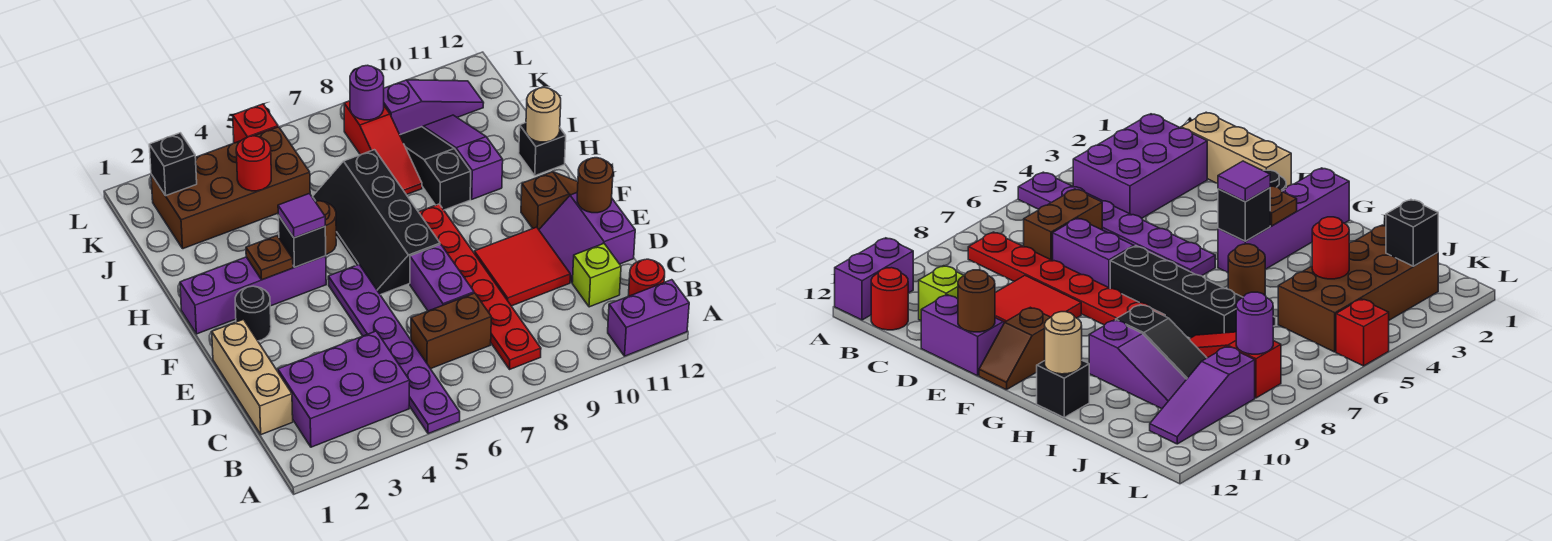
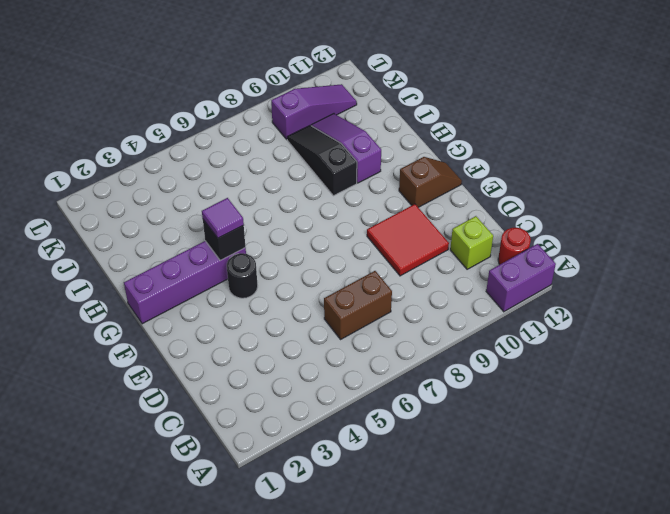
black 1x1 round brick [227,253,258,298] -> black 1x1 round brick moved to [235,286,271,341]
none -> purple 1x6 plate [328,265,460,434]
none -> purple 2x3 brick [278,331,410,447]
none -> red 1x6 plate [419,204,541,369]
none -> tan 1x3 brick [212,319,293,435]

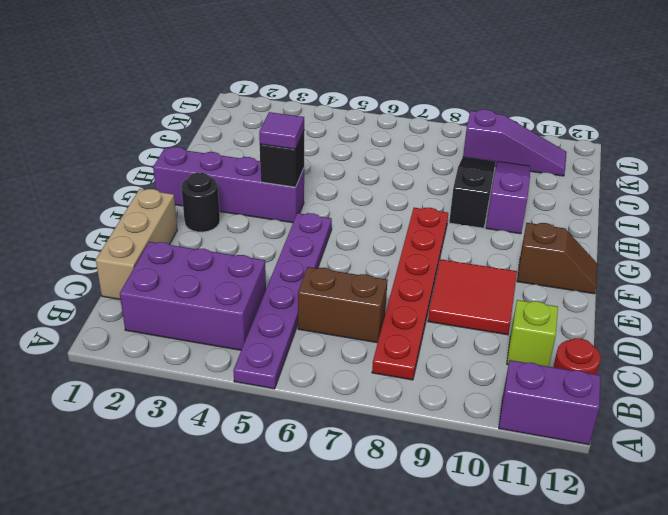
none -> purple 1x2 brick [410,244,474,311]
none -> purple 2x2 slope [539,193,635,282]
none -> black 2x4 slope [313,150,440,295]
none -> brown 1x1 round brick [315,201,336,254]

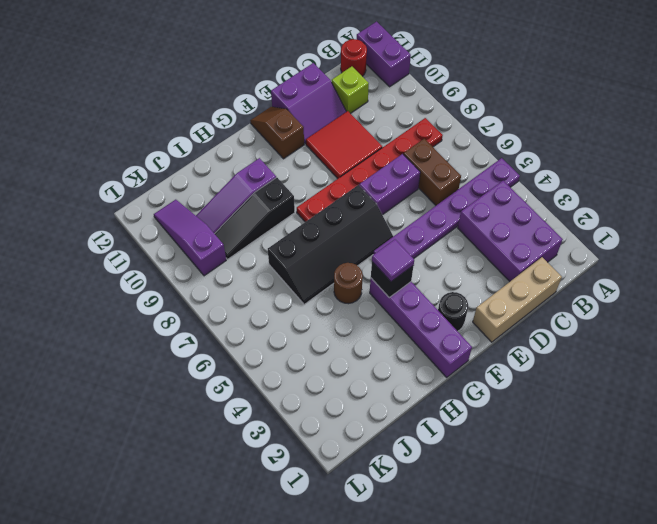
none -> black 1x1 brick [519,123,566,176]
none -> red 1x3 slope [344,101,422,195]
none -> brown 2x4 brick [151,127,310,249]
none -> red 1x1 brick [233,104,278,143]

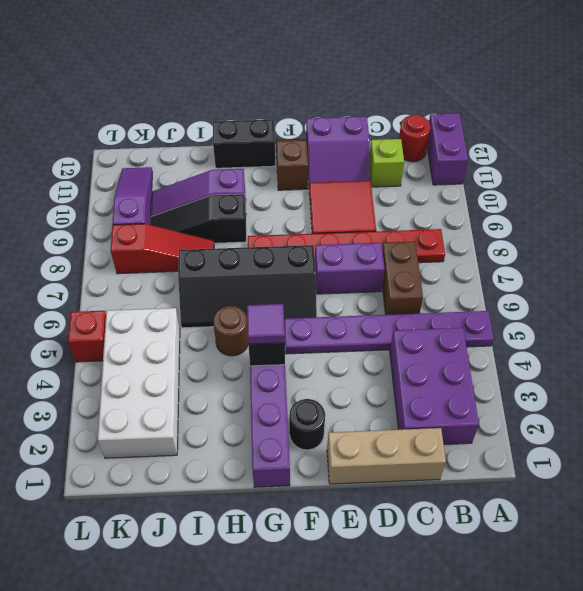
black 1x2 brick [213,120,275,168] -> black 1x1 brick [519,123,566,176]
white 2x4 brick [97,308,180,458] -> brown 2x4 brick [151,127,310,249]
none -> brown 1x1 round brick [577,158,613,213]
none -> brown 1x1 plate [246,236,293,280]
none -> tan 1x1 round brick [526,87,561,142]
none -> red 1x1 round brick [236,136,271,191]

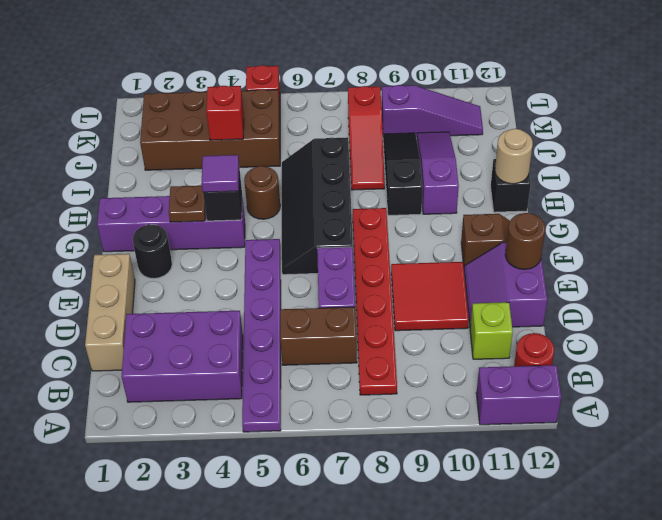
red 1x1 brick [206,86,244,140] -> red 1x1 round brick [236,136,271,191]
none -> black 1x1 brick [149,133,197,196]
none -> purple 1x1 round brick [350,65,384,120]

